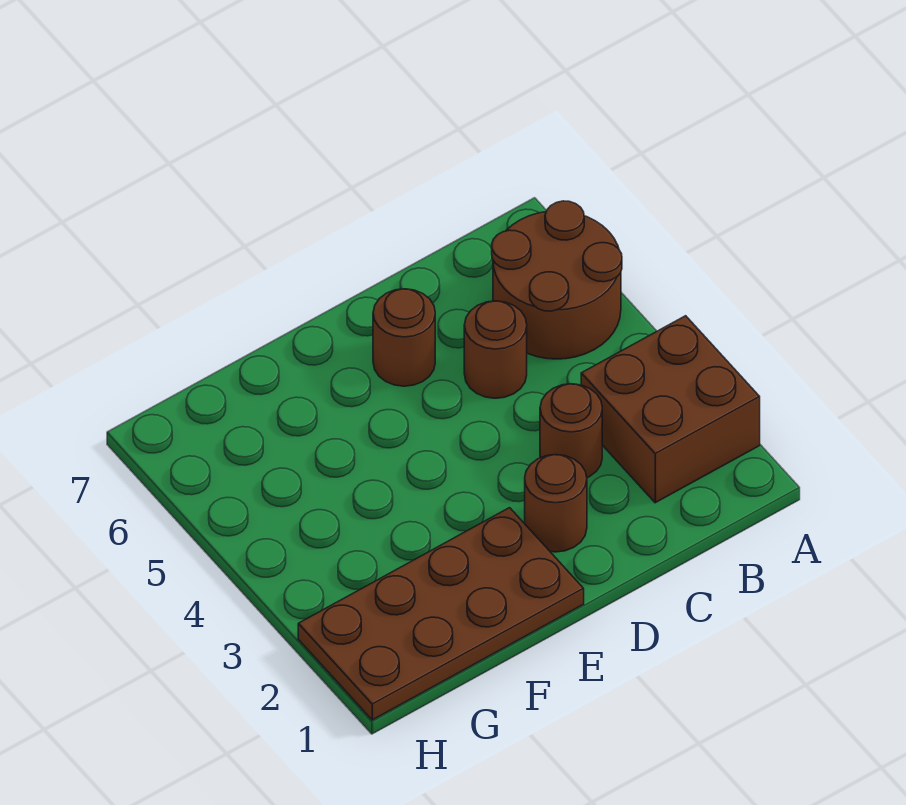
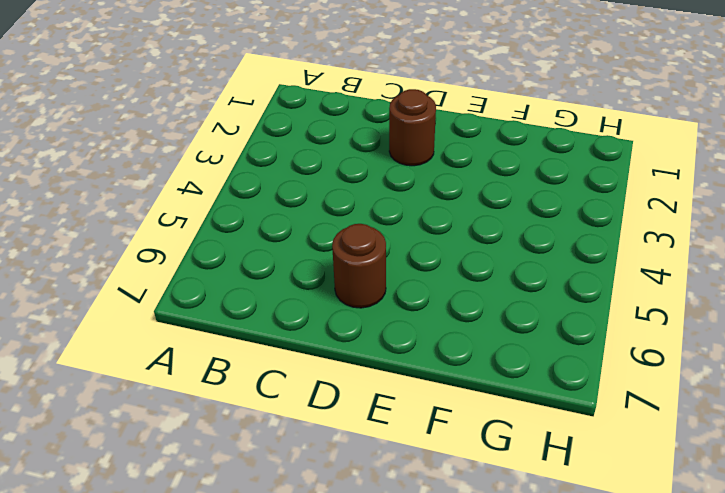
none -> brown 2x2 brick [581,316,760,503]
none -> brown 2x2 round brick [492,201,622,359]

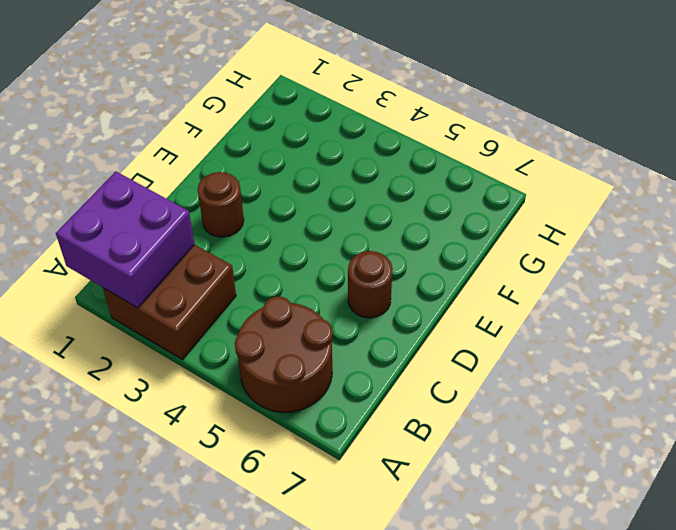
purple 2x2 brick [56,171,195,308] -> none
none -> brown 1x1 round brick [540,384,602,478]
none -> brown 1x1 round brick [464,301,527,398]

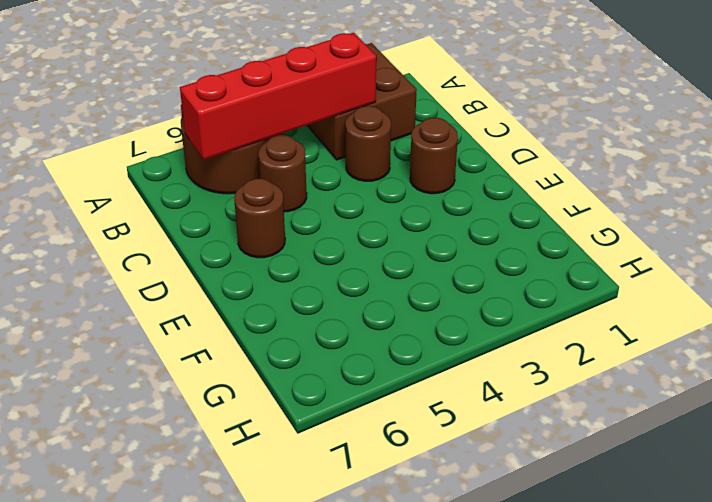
red 1x4 brick [180,33,376,160] -> none
none -> brown 2x4 plate [298,508,584,720]

